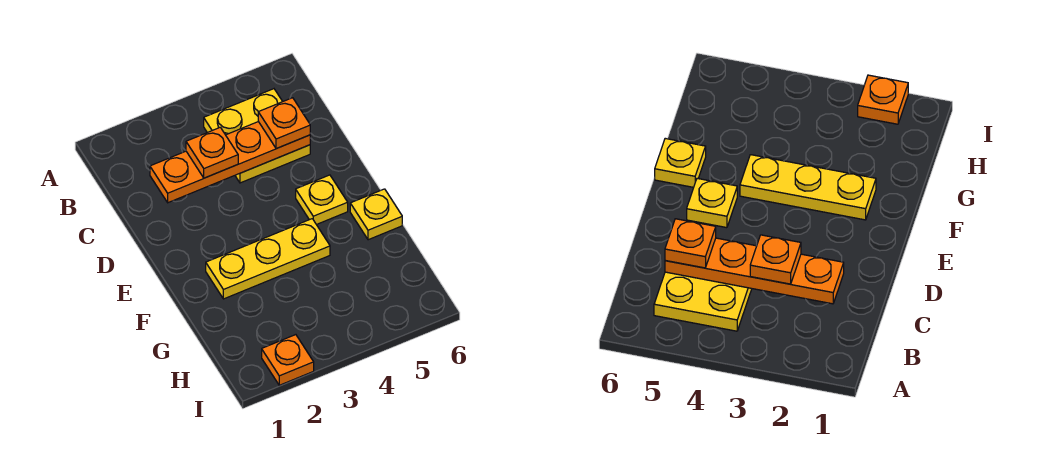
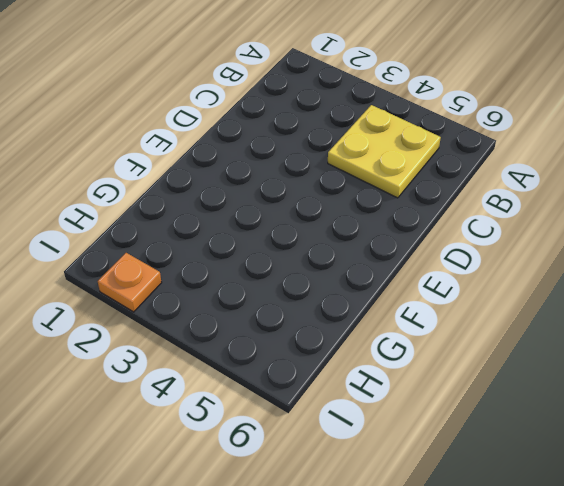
none -> yellow 1x1 plate [296,175,348,225]
none -> yellow 1x3 plate [206,219,330,299]

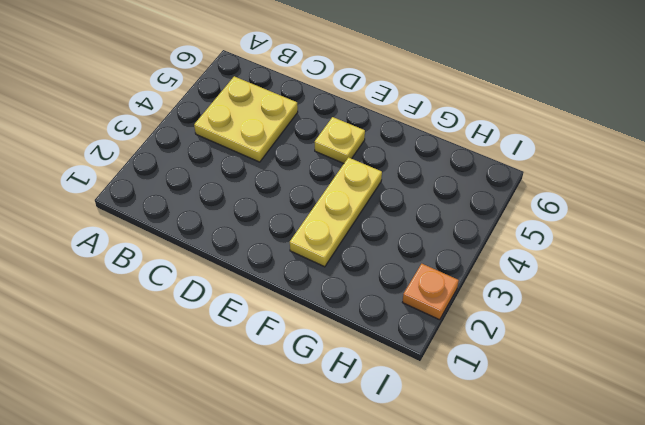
none -> yellow 1x1 plate [350,189,402,240]
none -> orange 1x4 plate [150,122,310,203]

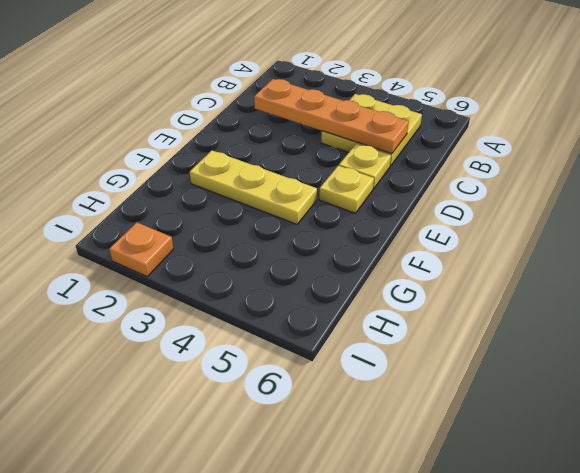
yellow 1x1 plate [339,144,391,189] -> yellow 1x1 plate moved to [350,189,402,240]
none -> orange 1x1 plate [186,127,238,178]
none -> orange 1x1 plate [258,98,310,149]

